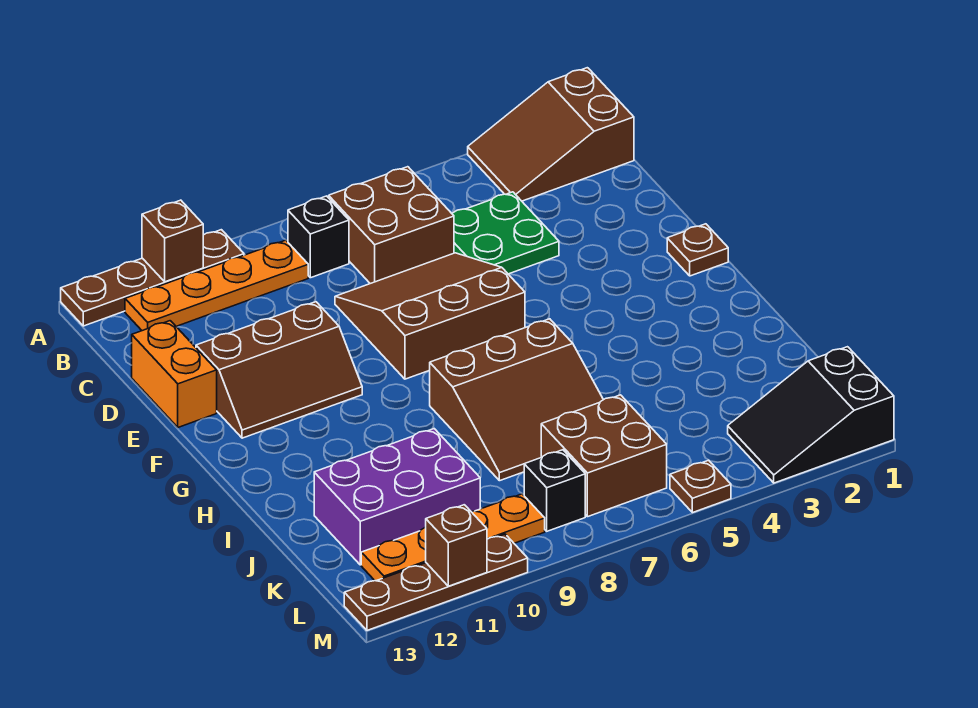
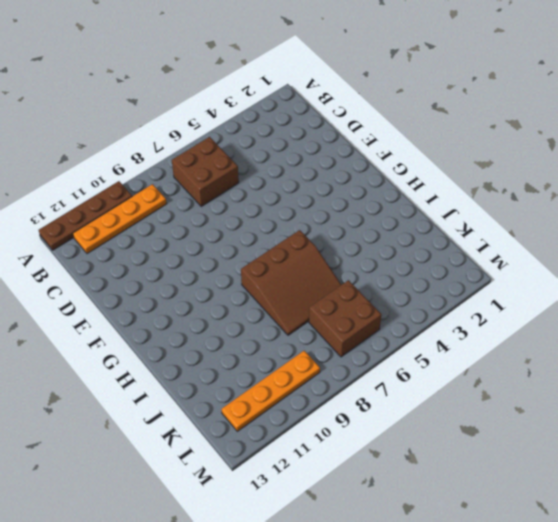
none -> brown 2x3 slope [468,68,634,201]
none -> black 1x1 brick [288,196,349,278]
none -> green 2x2 plate [452,192,559,274]

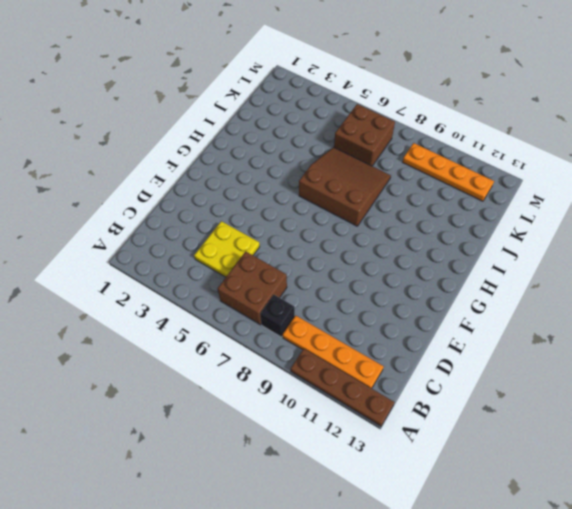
yellow 2x2 plate [194,221,260,277] -> green 2x2 plate [452,192,559,274]
none -> brown 2x3 slope [468,68,634,201]
none -> brown 3x3 slope [335,253,525,379]
none -> orange 1x2 brick [132,321,217,427]

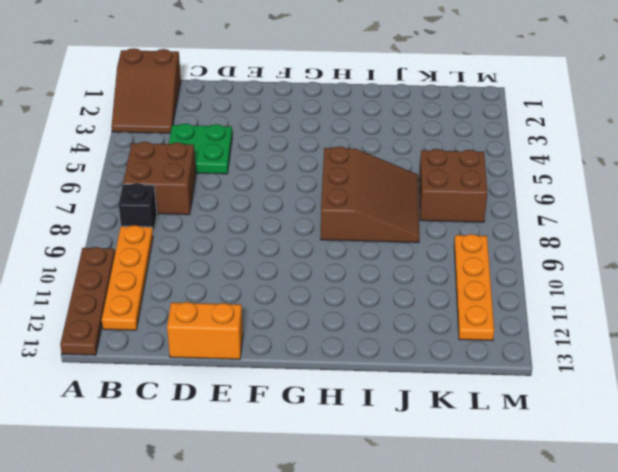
none -> brown 3x3 slope [335,253,525,379]
none -> brown 2x3 slope [196,302,362,438]
none -> brown 1x1 plate [667,224,728,276]

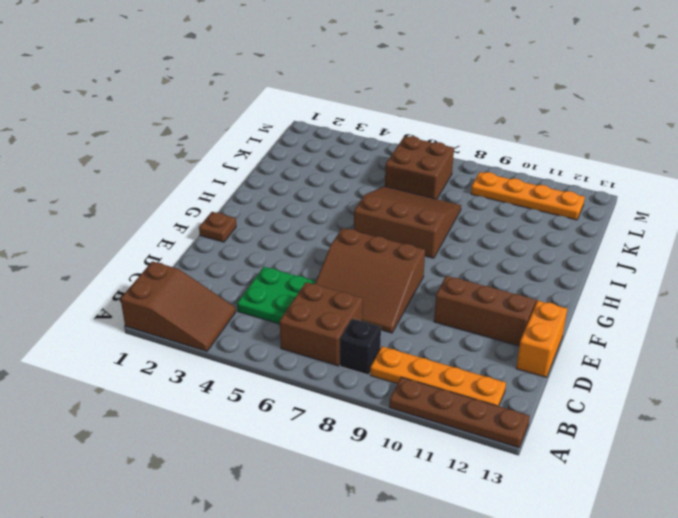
none -> purple 2x3 brick [314,429,480,565]
none -> black 2x3 slope [728,347,894,483]
none -> black 1x1 brick [524,450,585,531]

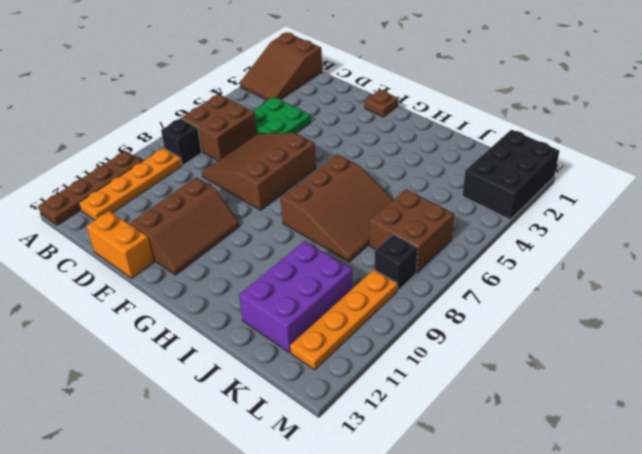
black 2x3 brick [463,130,559,220] -> black 2x3 slope [728,347,894,483]
none -> brown 1x1 plate [670,460,731,513]
none -> brown 1x4 plate [344,534,528,630]
none -> brown 1x1 brick [142,200,203,282]

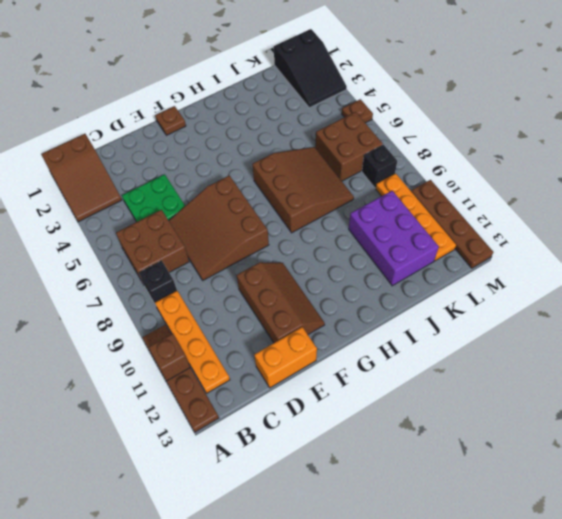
none -> brown 1x1 brick [426,505,487,586]

